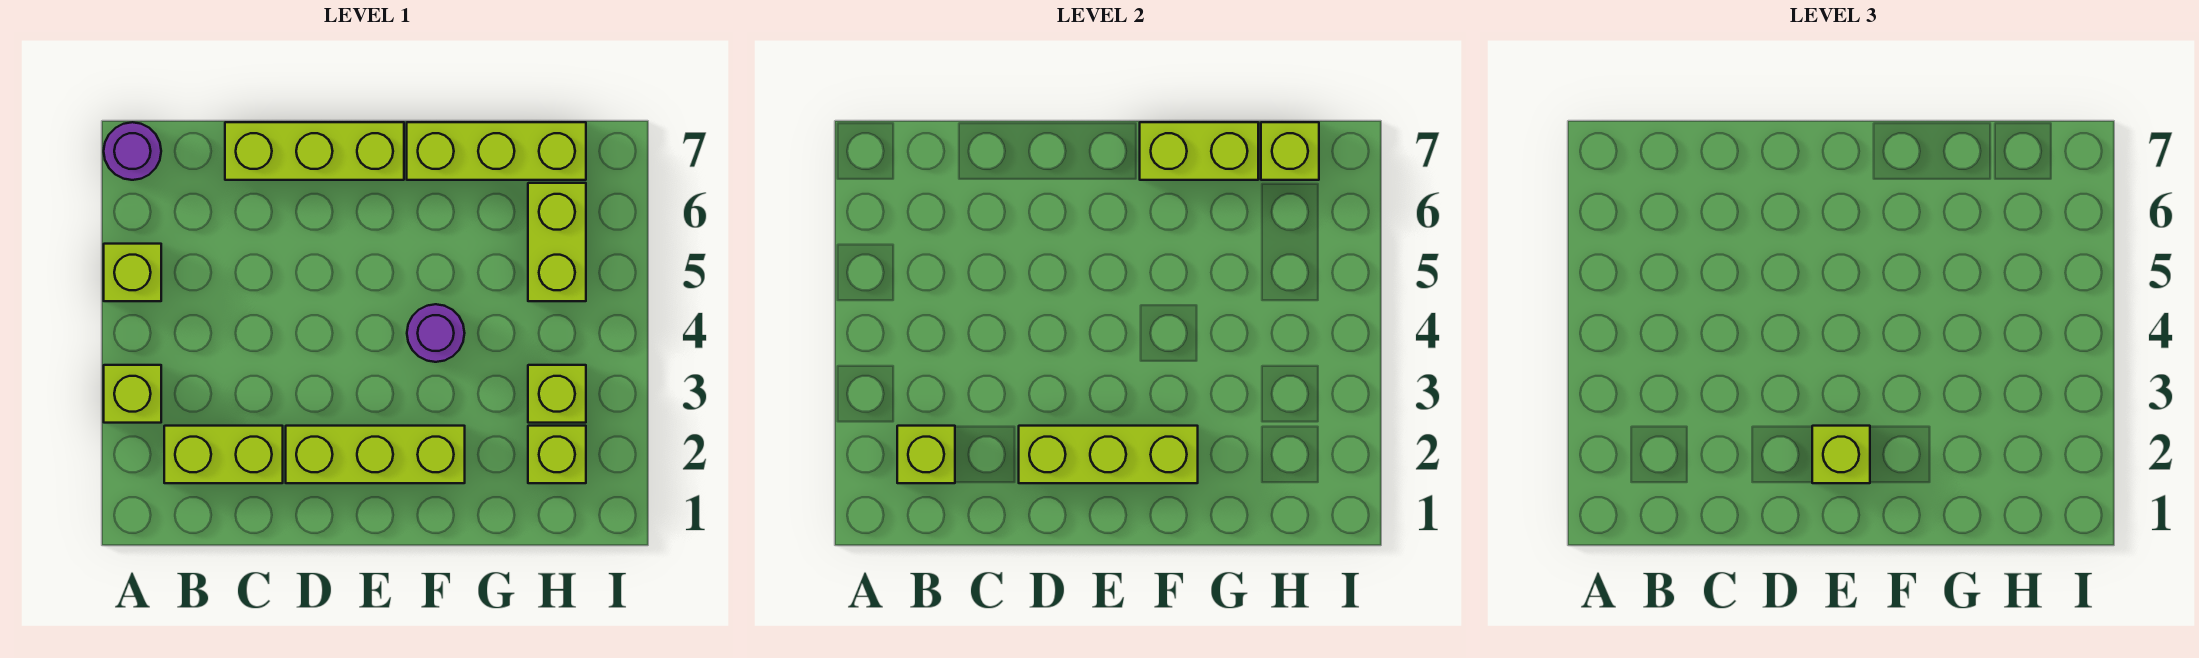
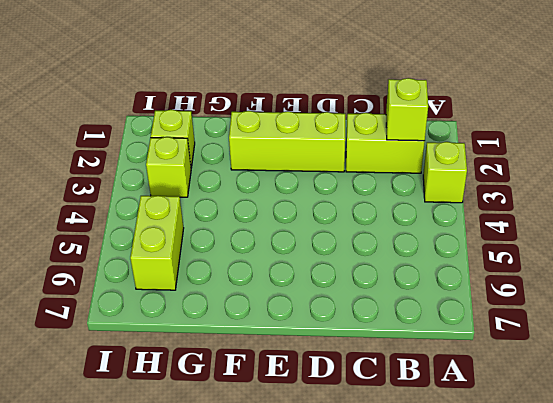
none -> lime 1x1 brick [104,244,161,301]
none -> purple 1x1 round brick [104,122,161,180]
none -> lime 1x3 brick [225,122,404,180]

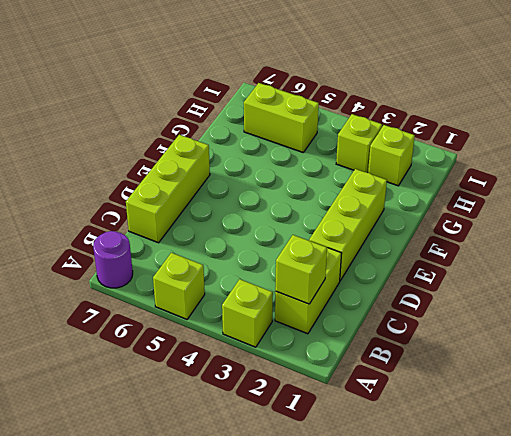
none -> purple 1x1 round brick [407,304,465,362]
none -> lime 1x3 brick [407,122,586,180]
none -> lime 1x3 brick [1019,426,1198,483]

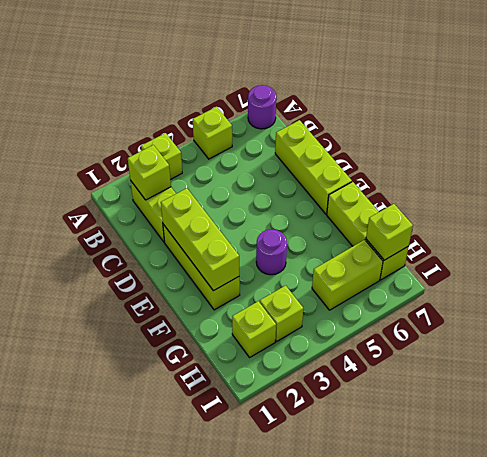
none -> lime 1x2 brick [1140,122,1258,180]
none -> lime 1x1 brick [1812,426,1870,483]

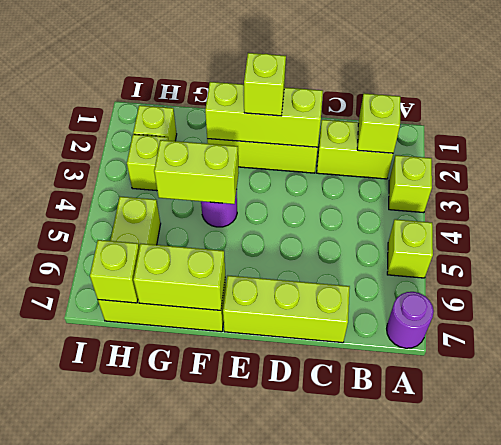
lime 1x2 brick [154,140,239,204] -> none

